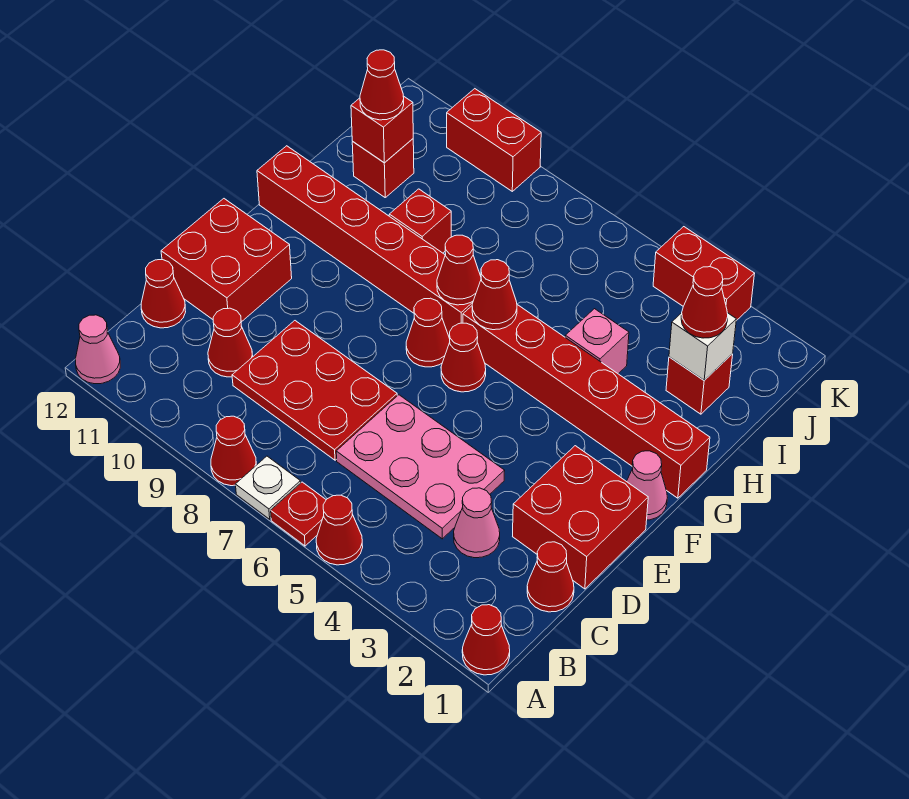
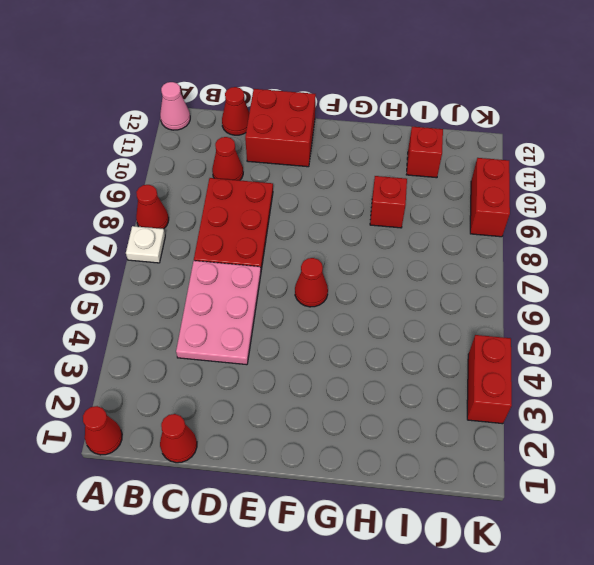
none -> red 1x1 cone [316,495,363,565]
none -> red 1x1 plate [271,482,326,546]
none -> pink 1x1 cone [454,488,500,558]
none -> red 2x2 brick [513,446,648,589]

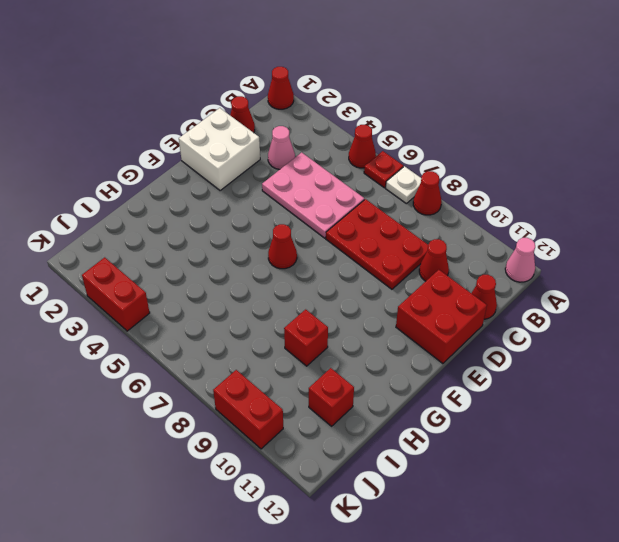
white 2x2 brick [179,108,260,191] -> red 2x2 brick [513,446,648,589]
none -> pink 1x1 cone [627,451,667,520]
none -> red 1x1 cone [406,298,450,367]
none -> red 1x6 brick [463,305,710,498]
none -> red 1x6 brick [257,146,473,338]

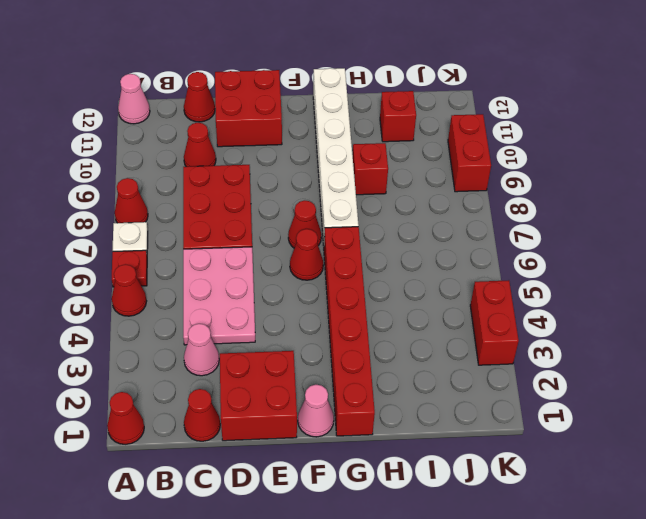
white 1x6 brick [313,68,359,246] -> red 1x6 brick [257,146,473,338]
none -> pink 1x1 brick [565,309,629,374]
none -> red 1x1 brick [666,354,733,414]
none -> red 1x1 cone [472,260,517,330]
none -> red 1x1 cone [437,235,481,305]

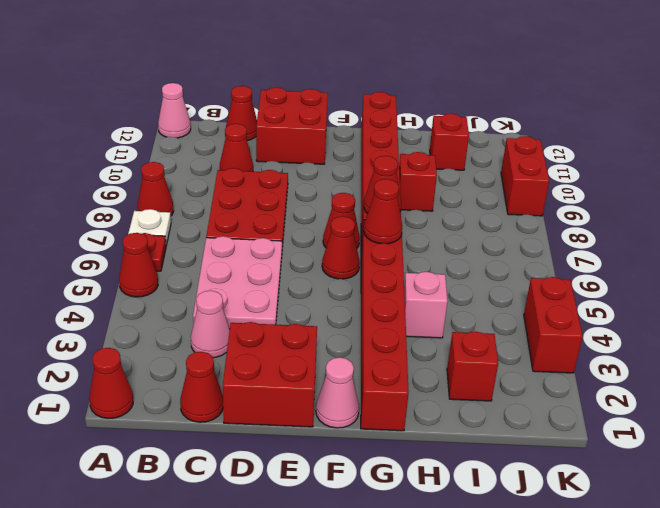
none -> white 1x1 brick [669,313,736,380]
none -> red 1x1 brick [351,96,413,163]
none -> red 1x1 cone [681,267,728,338]
none -> red 1x1 cone [360,50,404,120]

